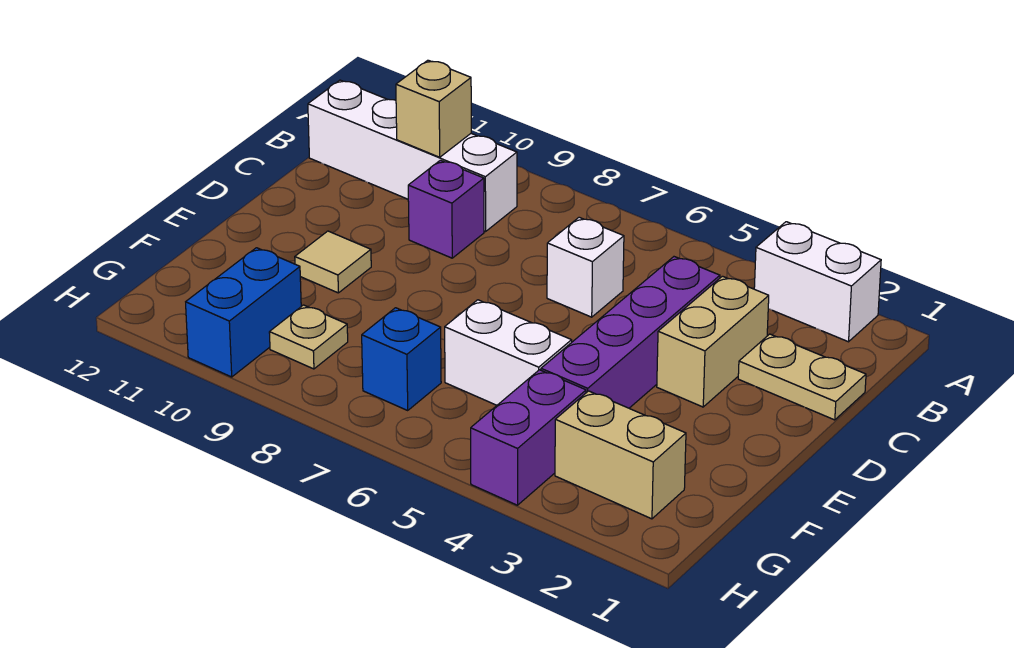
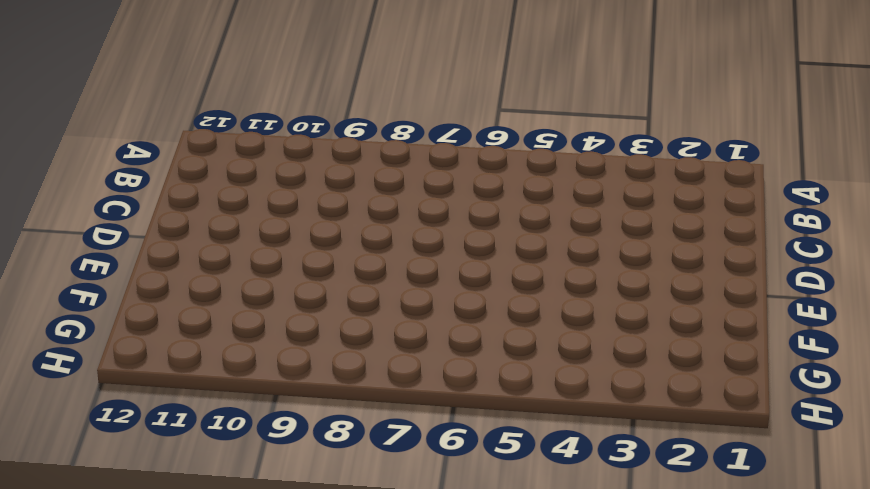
none -> white 1x2 brick [754,222,881,342]
none -> white 1x4 brick [308,80,517,232]
none -> tan 1x2 plate [738,334,866,420]

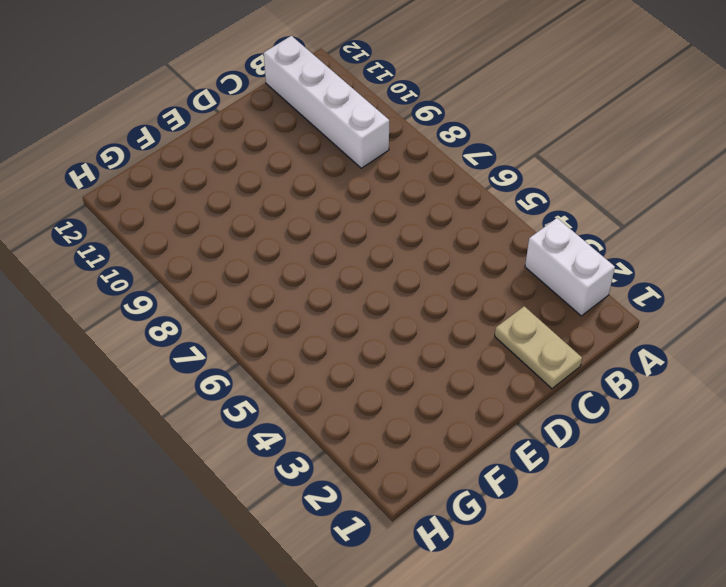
none -> tan 1x2 brick [657,276,769,407]
none -> purple 1x4 brick [541,257,720,408]
none -> white 1x1 brick [547,217,624,317]

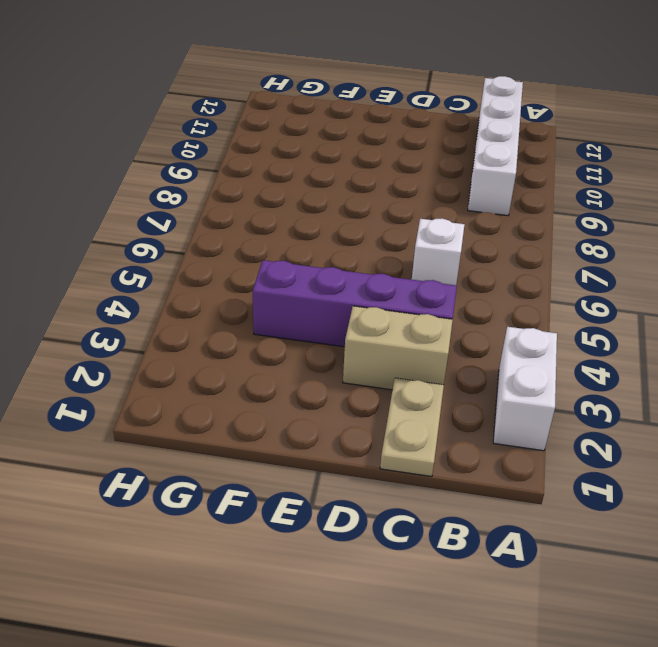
none -> purple 1x1 brick [408,160,484,258]
none -> tan 1x1 tile [295,231,371,293]
none -> white 1x2 brick [445,300,572,405]

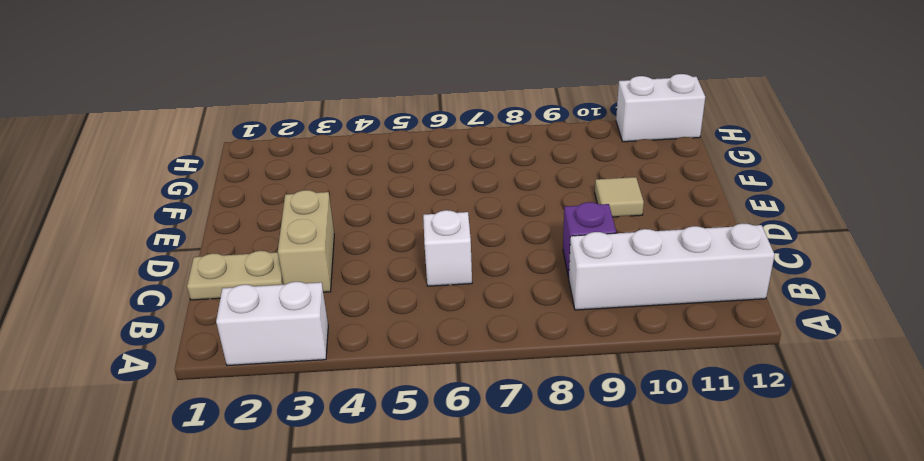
white 1x2 brick [616,74,705,142] -> white 1x2 brick moved to [445,300,572,405]
none -> purple 1x4 brick [541,257,720,408]
none -> tan 1x2 brick [555,391,686,519]
none -> purple 1x2 brick [471,370,586,505]

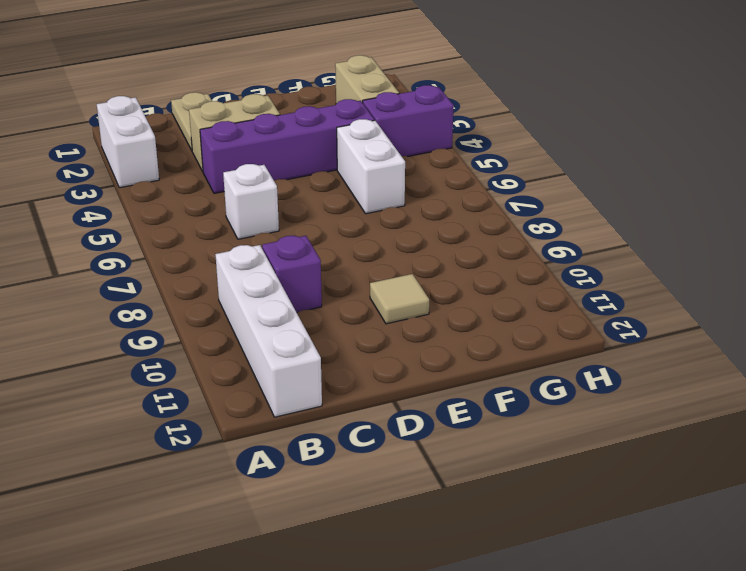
none -> blue 1x1 brick [362,308,441,410]
none -> tan 1x1 plate [269,305,348,369]
none -> blue 1x2 brick [186,248,301,377]

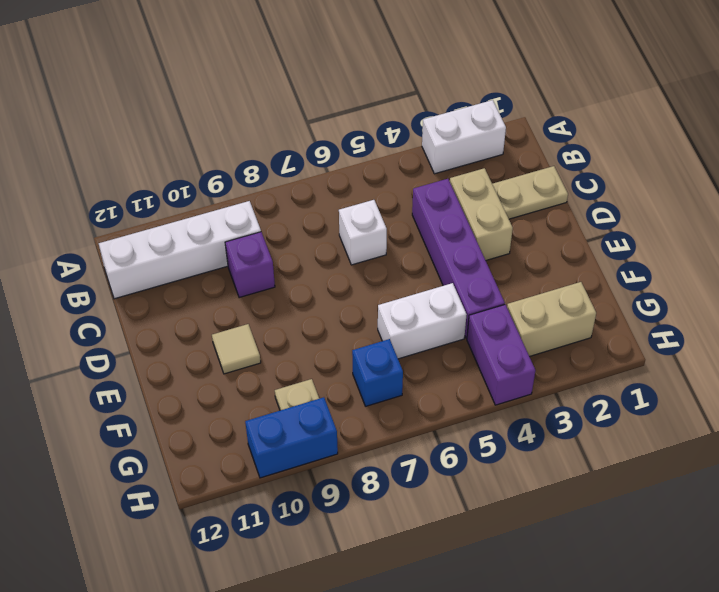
blue 1x2 brick [245,397,338,478] -> blue 1x2 brick turned to [186,248,301,377]
none -> tan 1x1 brick [396,60,471,157]

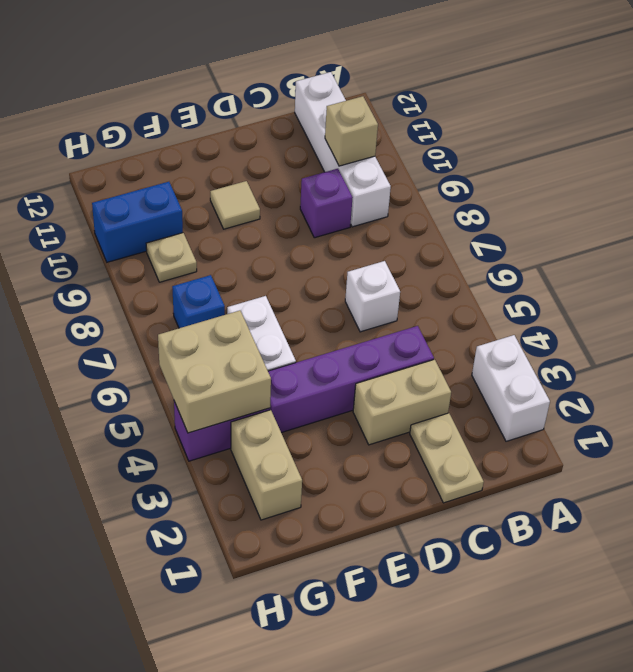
tan 2x2 brick [158,311,271,433] -> none

